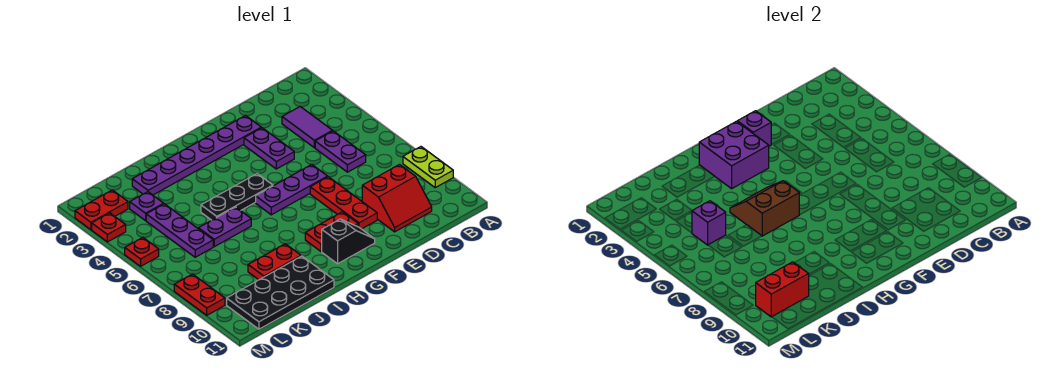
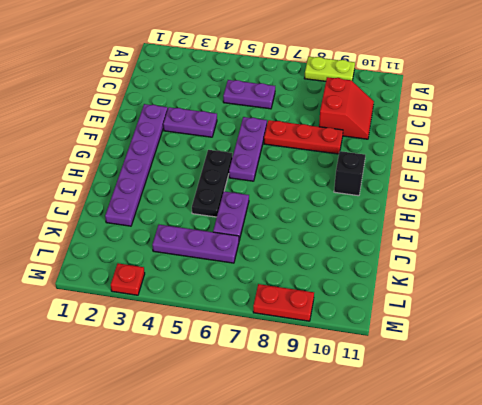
none -> purple 1x2 tile [282,107,333,148]
none -> red 1x2 plate [305,212,358,251]
none -> red 1x2 plate [248,244,301,280]

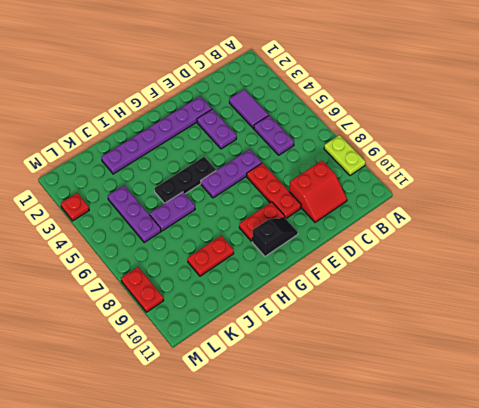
none -> black 2x4 plate [227,256,334,329]
none -> purple 1x1 plate [130,192,164,221]
none -> red 1x2 plate [75,190,128,230]

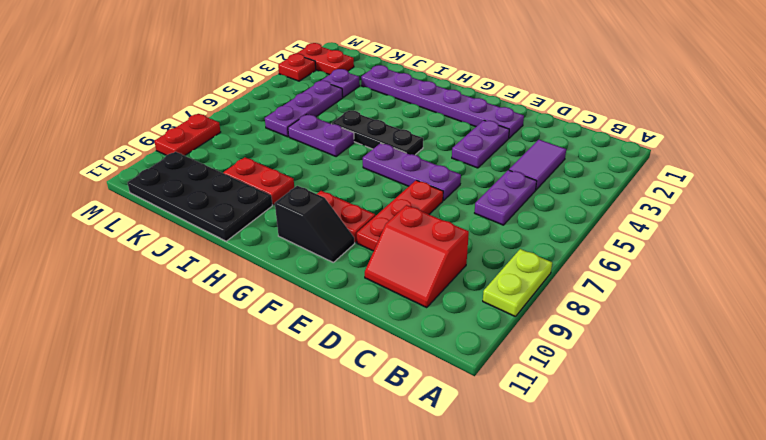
none -> red 1x1 plate [125,237,159,266]
none -> purple 1x1 brick [737,111,771,146]
none -> purple 2x2 brick [699,121,769,189]

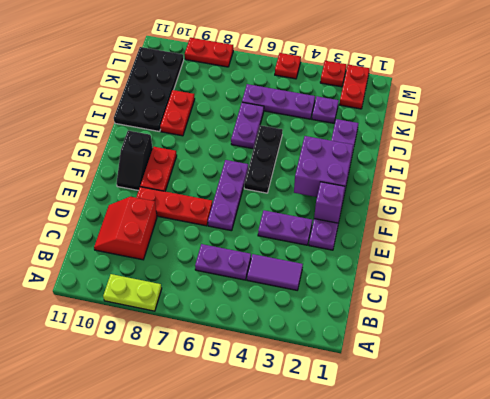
none -> brown 2x2 slope [730,181,799,236]
none -> purple 1x1 brick [692,201,726,245]
none -> red 1x2 brick [756,262,809,317]

